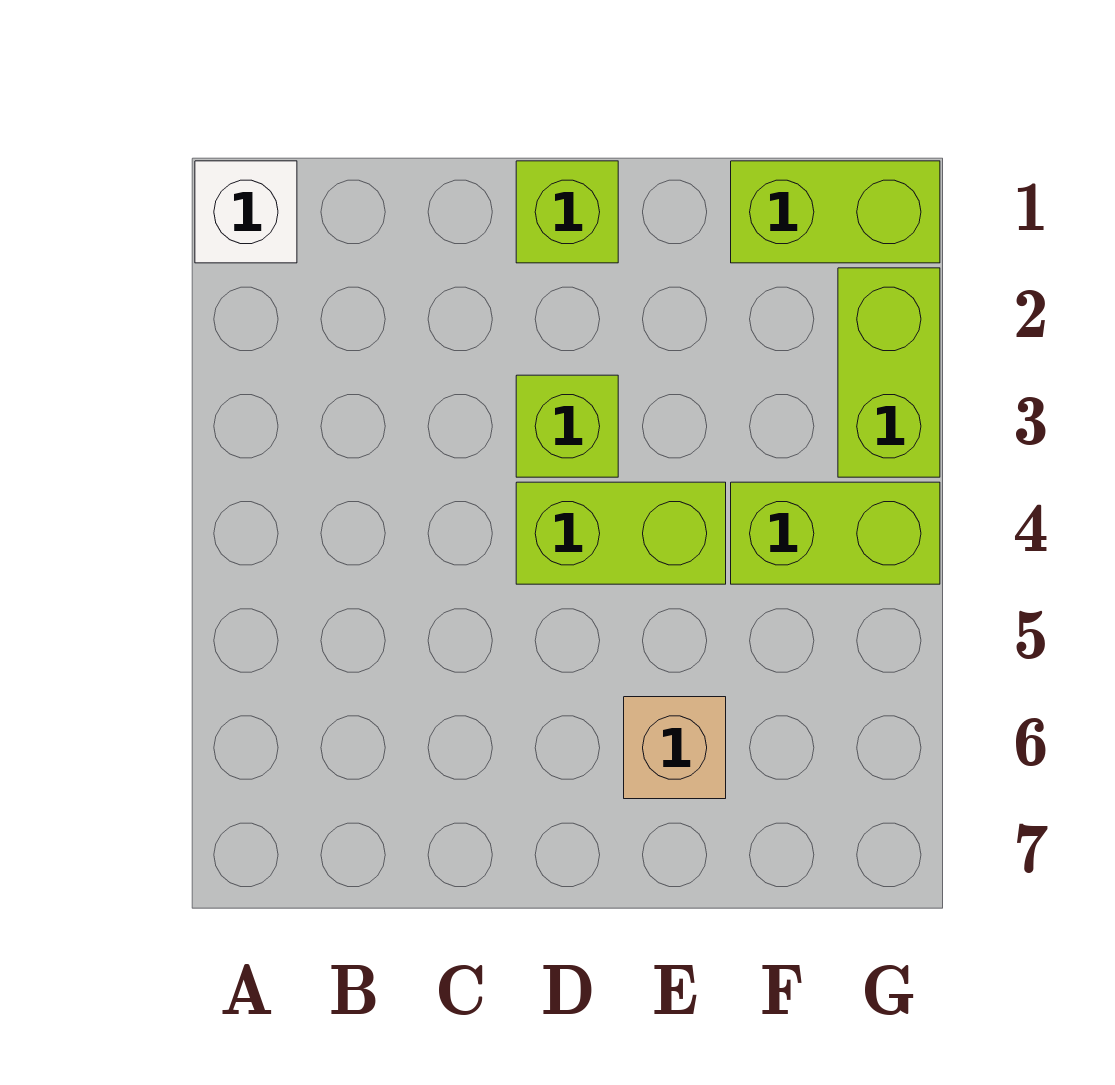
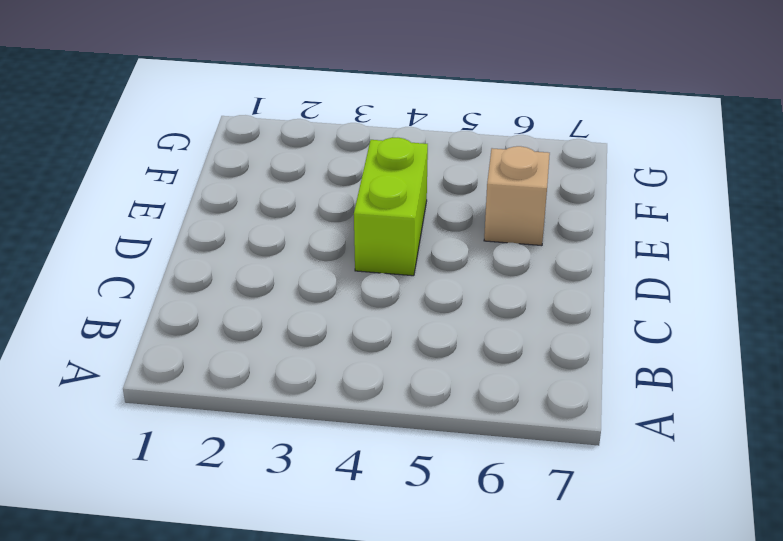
none -> white 1x1 brick [195,161,297,263]
none -> lime 1x1 brick [516,161,618,263]

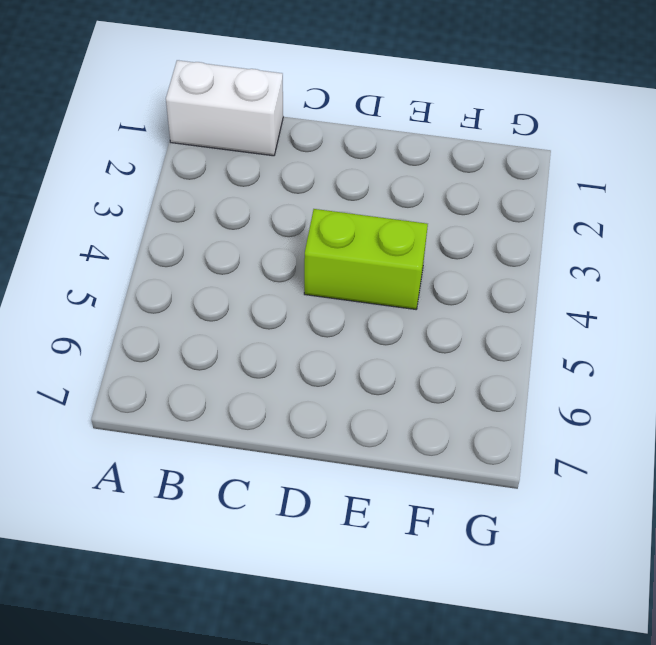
white 1x2 brick [166,60,283,156] -> white 1x1 brick [195,161,297,263]
none -> lime 1x1 brick [516,161,618,263]
none -> lime 1x1 brick [516,375,618,477]

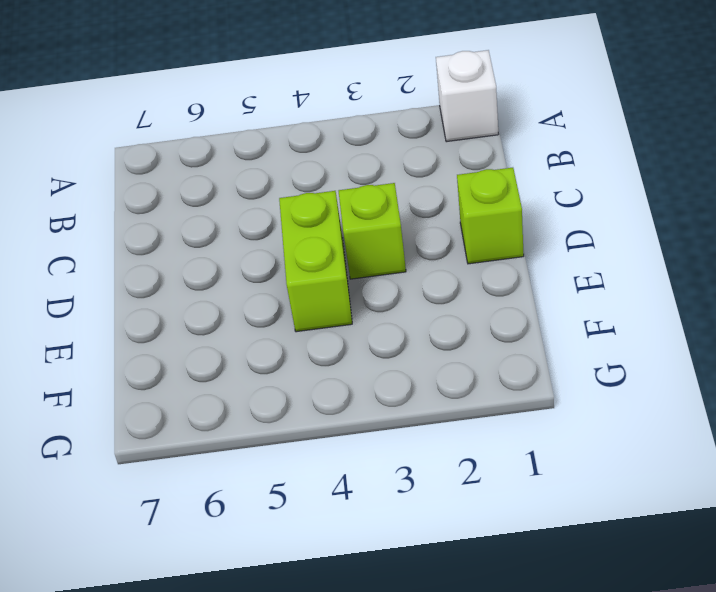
none -> tan 1x1 brick [624,697,726,799]
none -> lime 1x2 brick [731,161,940,263]

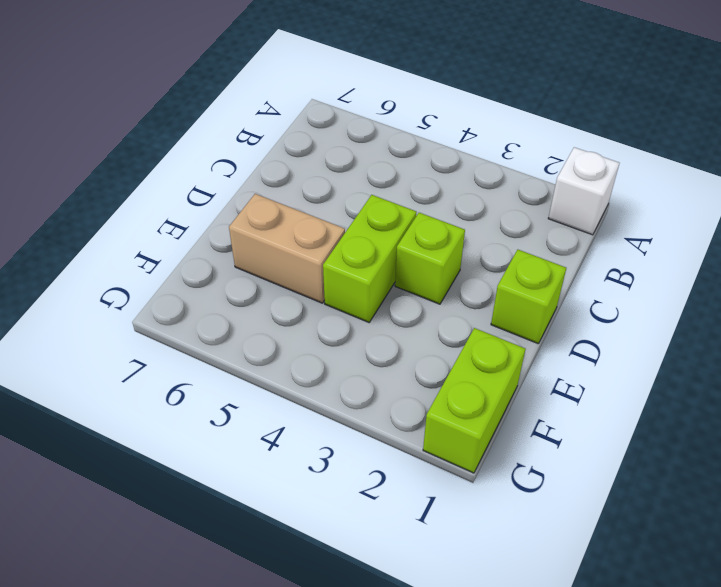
tan 1x2 brick [229,194,345,303] -> tan 1x1 brick [624,697,726,799]
none -> lime 1x2 brick [731,482,940,584]
none -> lime 1x2 brick [838,268,940,477]

